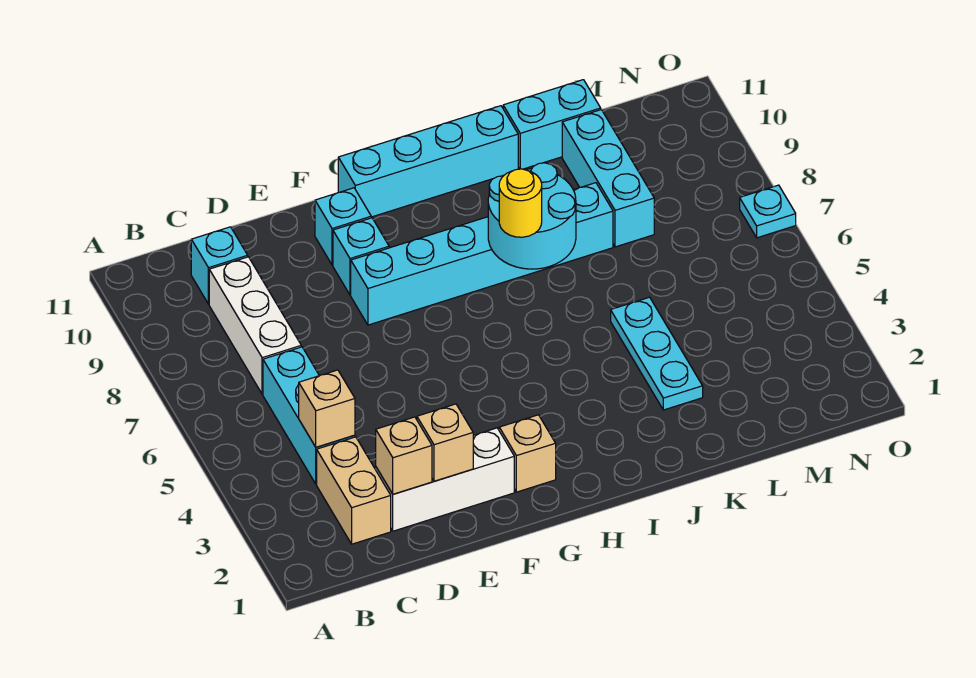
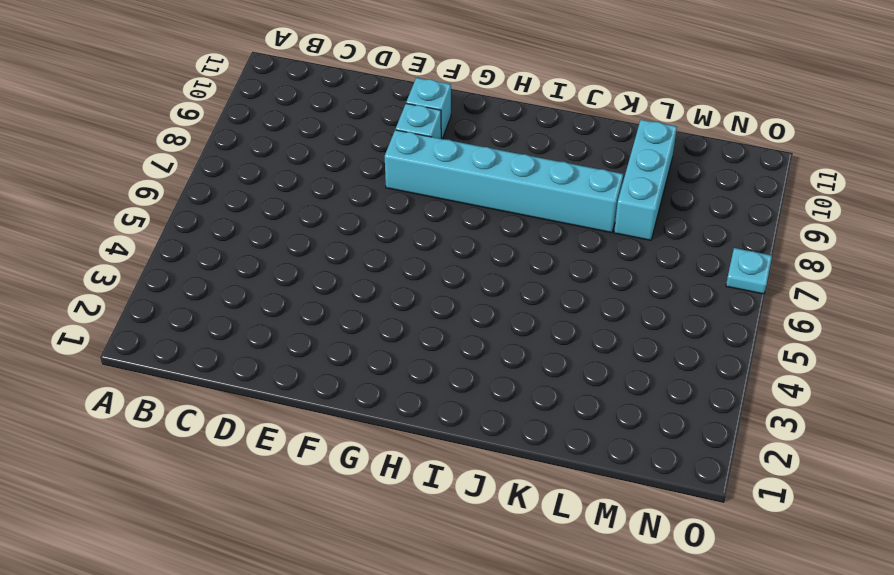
none -> tan 1x2 brick [317,437,391,544]
none -> cyan 1x3 brick [263,347,355,484]
none -> white 1x3 brick [209,257,301,394]

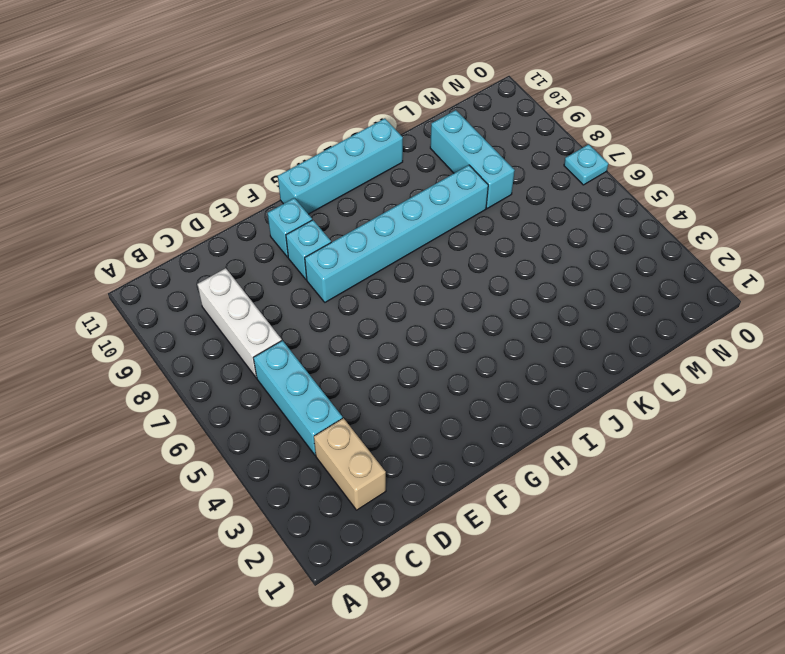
none -> cyan 1x1 brick [191,227,248,304]
none -> white 1x3 brick [376,428,514,531]
none -> tan 1x1 brick [499,415,556,492]

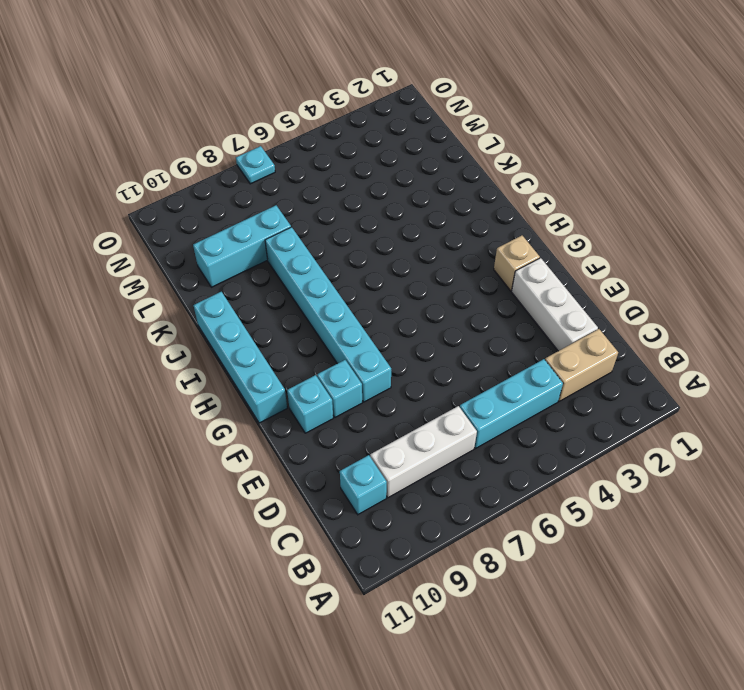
none -> cyan 1x3 plate [611,297,703,410]
none -> cyan 1x2 brick [503,80,601,169]
none -> tan 1x1 brick [299,370,355,447]

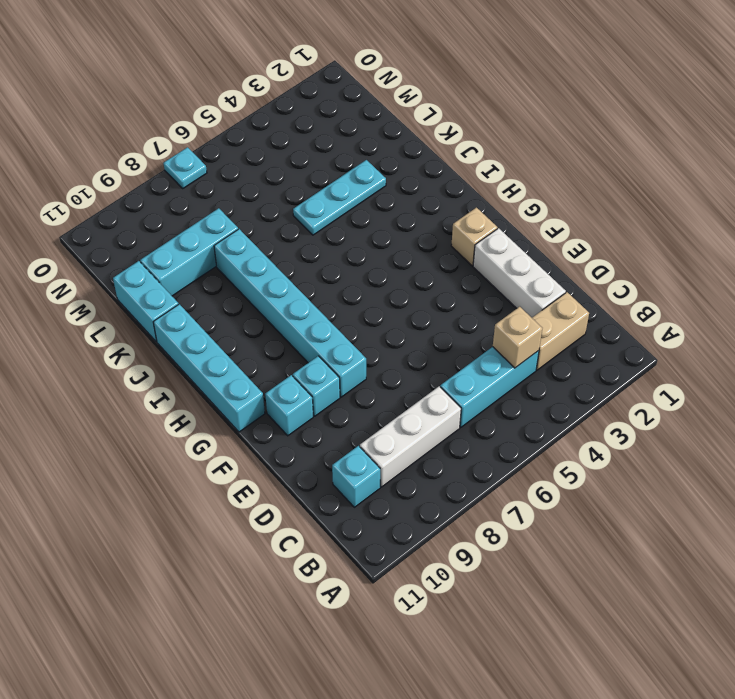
none -> tan 1x1 brick [376,417,432,494]
none -> tan 1x1 brick [417,404,473,481]
none -> cyan 2x2 round brick [488,163,576,269]

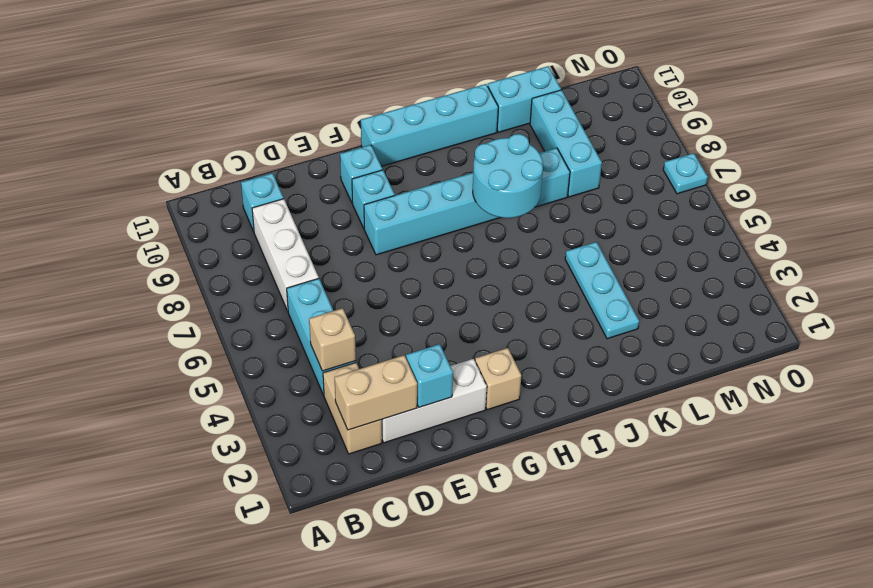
tan 1x2 brick [335,355,417,430] -> tan 1x1 brick [376,417,432,494]
cyan 1x1 brick [406,344,453,407] -> tan 1x1 brick [417,404,473,481]
none -> yellow 1x1 round brick [499,169,542,237]

